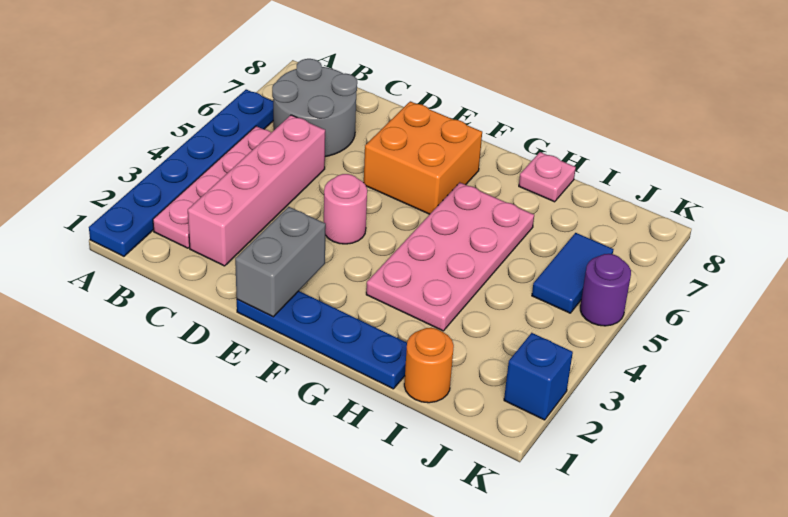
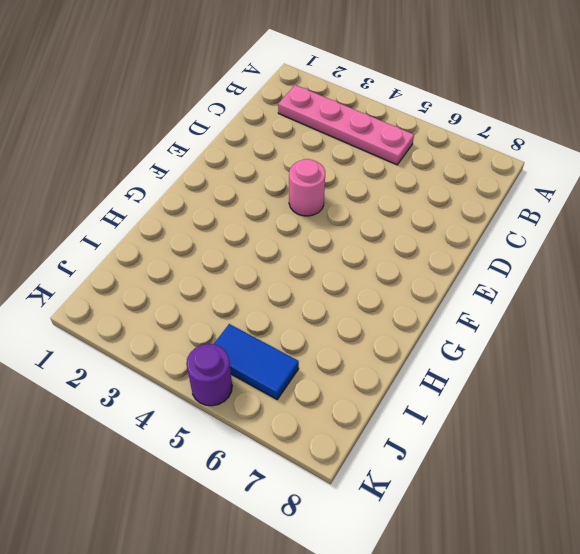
none -> blue 1x6 plate [89,89,273,256]
none -> grey 2x2 round brick [272,59,357,157]
none -> pink 1x4 brick [188,115,325,266]

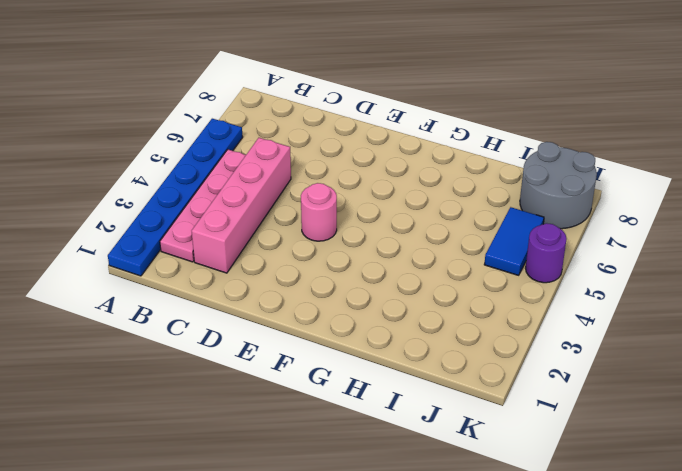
grey 2x2 round brick [520,142,597,229] -> grey 2x2 round brick moved to [272,59,357,157]
none -> blue 1x4 plate [237,291,407,389]
none -> orange 2x2 brick [364,101,482,214]
none -> pink 2x4 plate [366,183,534,331]

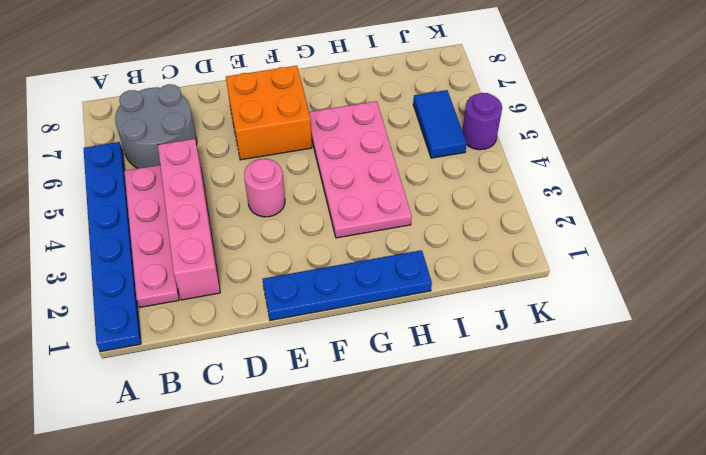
none -> pink 1x1 plate [519,152,576,202]
none -> orange 1x1 round brick [404,328,454,403]
none -> blue 1x1 brick [504,333,573,420]

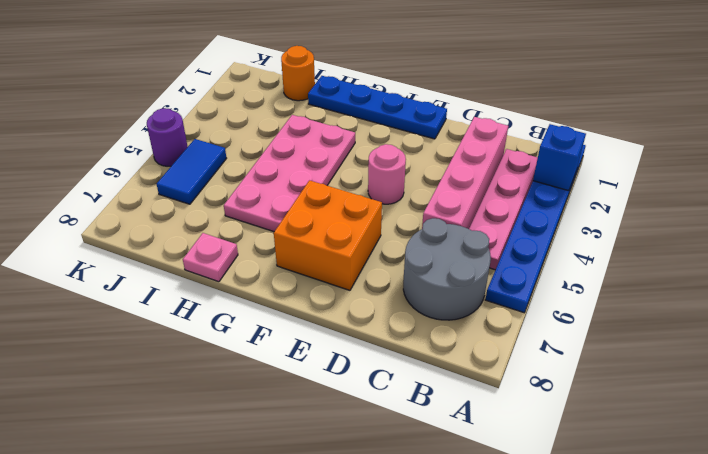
blue 1x1 brick [533,124,586,191] -> blue 1x1 brick moved to [504,333,573,420]
none -> grey 1x2 brick [235,207,326,317]

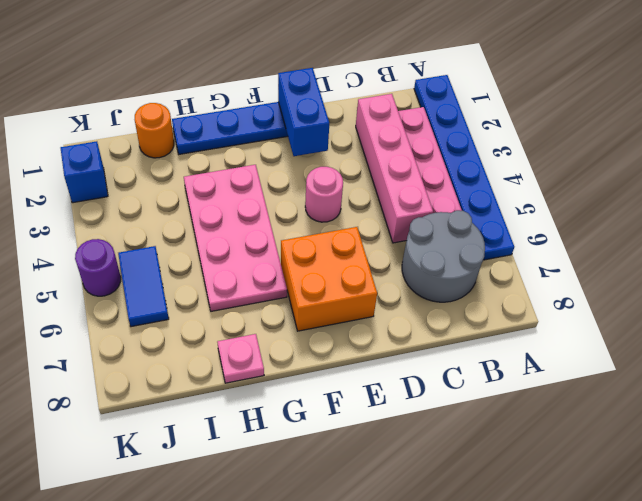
blue 1x2 brick [278,68,329,156] -> grey 1x2 brick [235,207,326,317]

